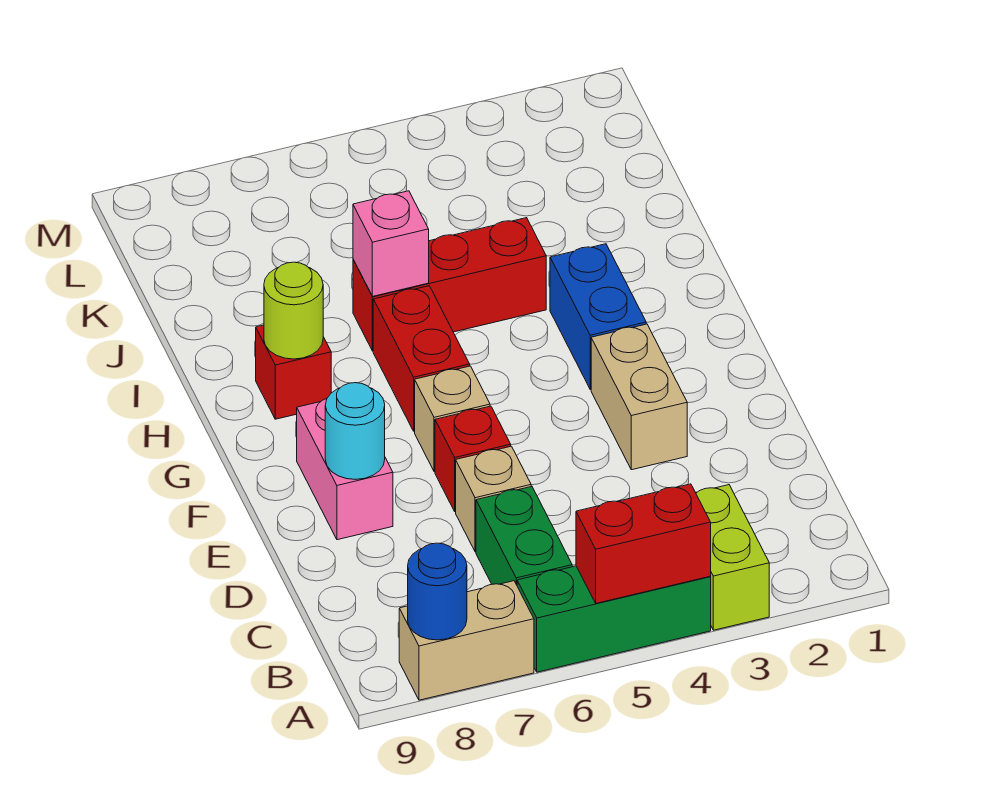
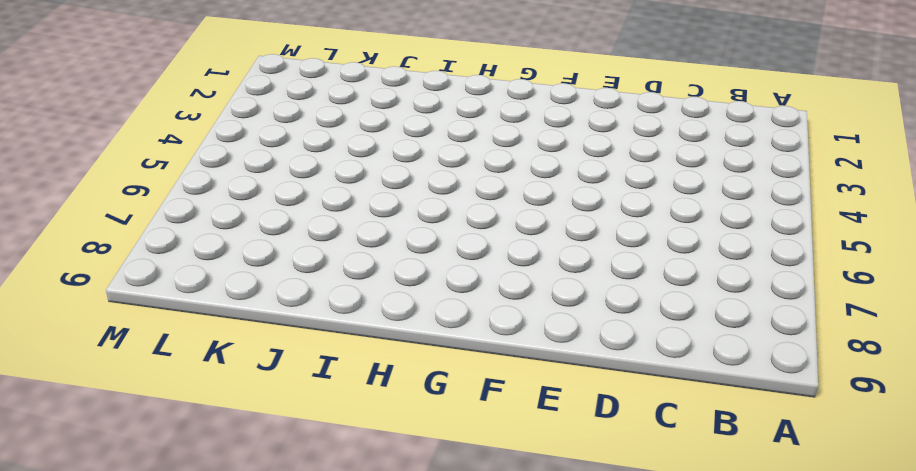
none -> lime 1x2 brick [696,485,769,630]
none -> green 1x3 brick [517,566,711,672]
none -> tan 1x2 brick [399,581,534,700]

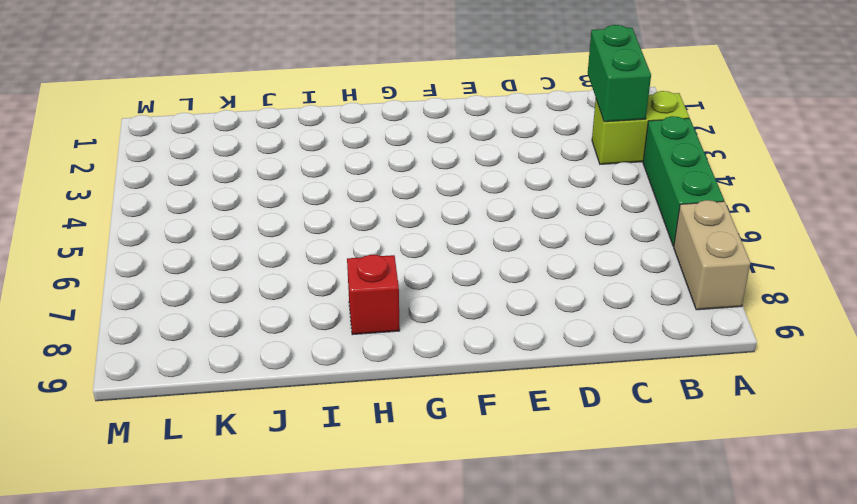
green 1x2 brick [588,25,651,122] -> green 1x2 brick turned to [476,486,572,585]
none -> tan 1x1 brick [456,446,531,552]
none -> tan 1x2 brick [591,324,687,470]
none -> red 1x1 brick [435,406,511,512]

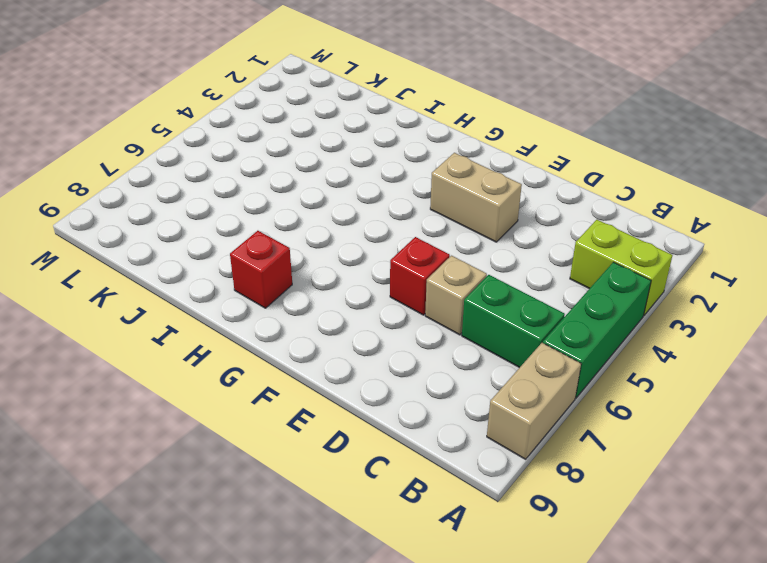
none -> pink 1x2 brick [297,399,393,540]
none -> tan 1x1 brick [415,366,490,472]
none -> blue 1x2 brick [550,244,646,389]

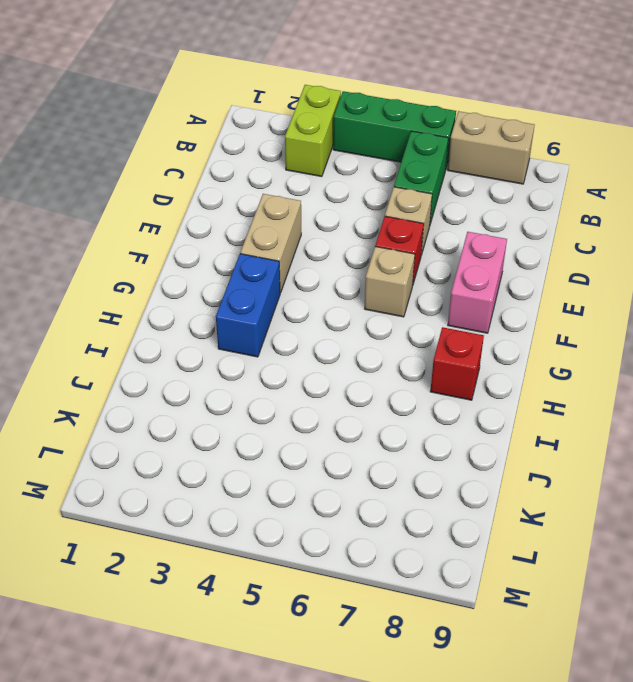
none -> red 1x2 brick [373,286,470,431]
none -> red 1x3 brick [353,218,546,351]
none -> red 1x2 brick [576,484,711,603]

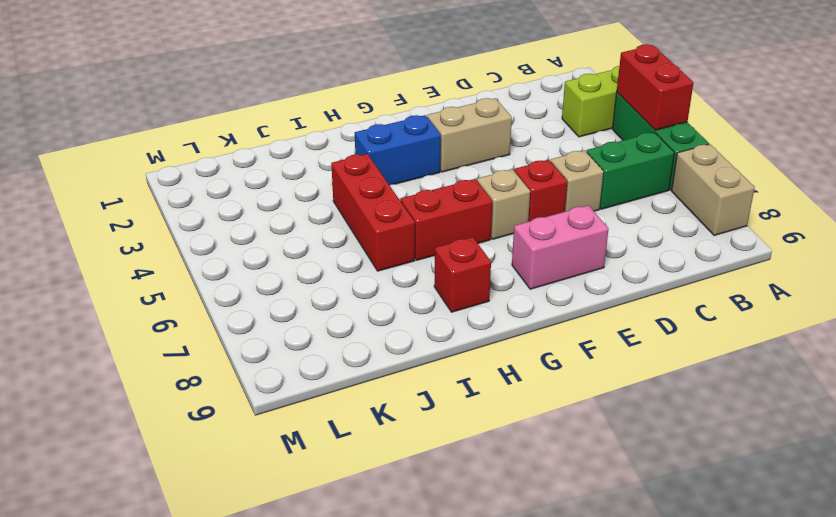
none -> blue 1x1 round brick [408,543,467,640]
none -> cyan 1x1 round brick [325,383,385,480]
none -> lime 1x1 round brick [264,262,323,359]

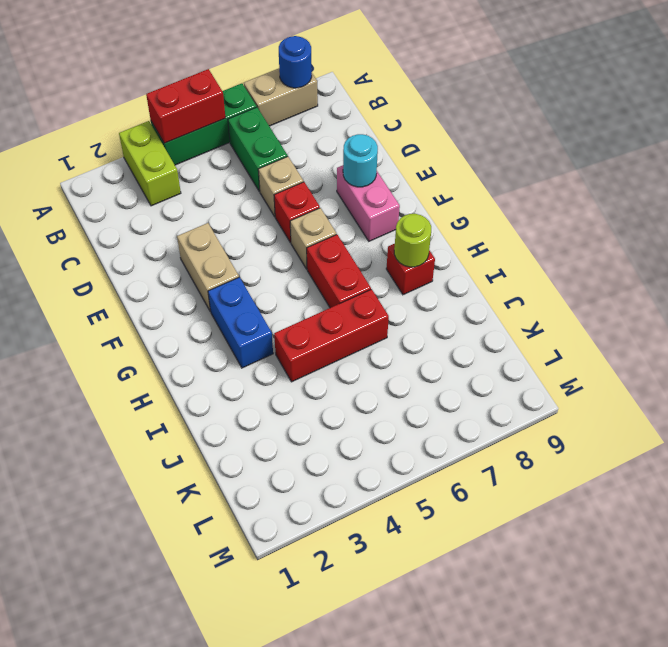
none -> pink 1x1 brick [353,191,429,296]

